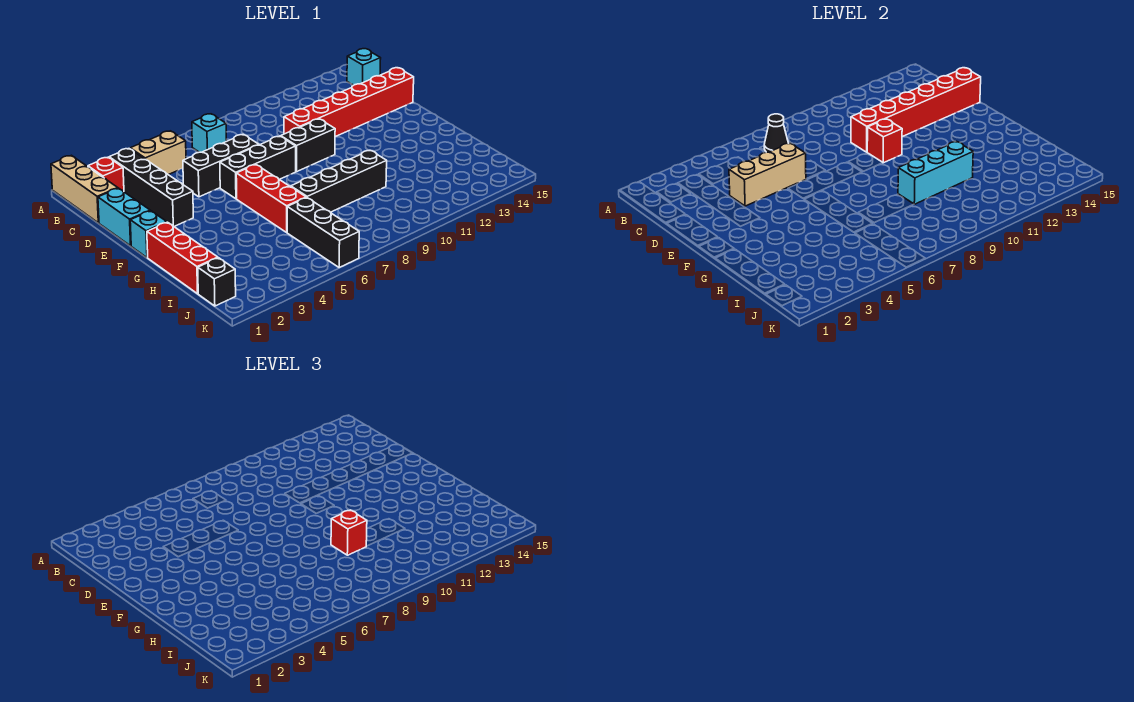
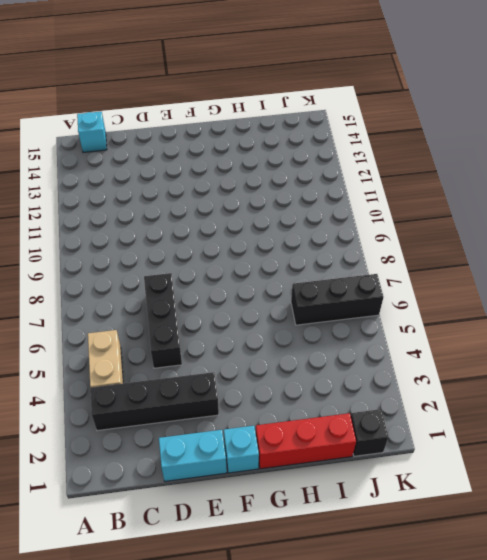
none -> tan 1x3 brick [51,155,118,223]
none -> red 1x1 brick [88,157,124,192]
none -> cyan 1x1 brick [192,114,227,152]

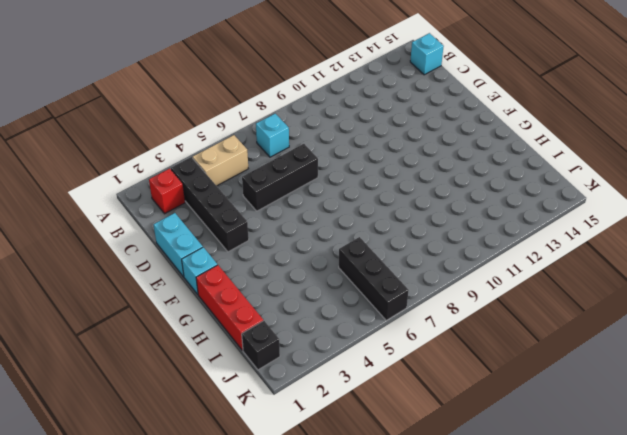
none -> tan 1x3 brick [51,155,118,223]
none -> red 1x6 brick [284,68,414,137]
none -> black 1x3 brick [220,136,296,199]

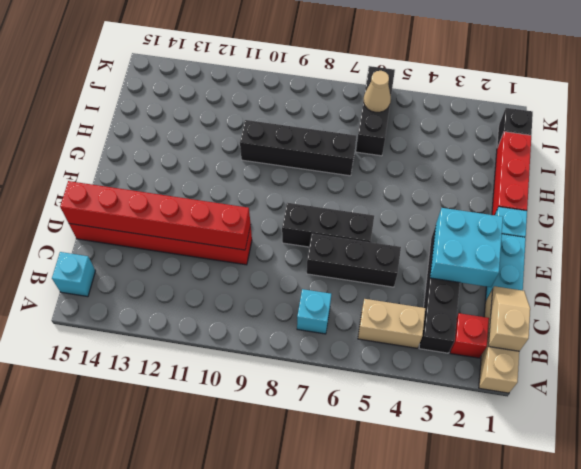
tan 1x2 slope [489,286,530,351] -> none
cyan 2x2 brick [430,208,503,287] -> none
tan 1x1 cone [364,71,391,112] -> none
none -> black 1x2 brick [281,119,335,172]
none -> red 1x3 brick [236,165,306,232]
none -> black 1x1 cone [764,114,789,152]

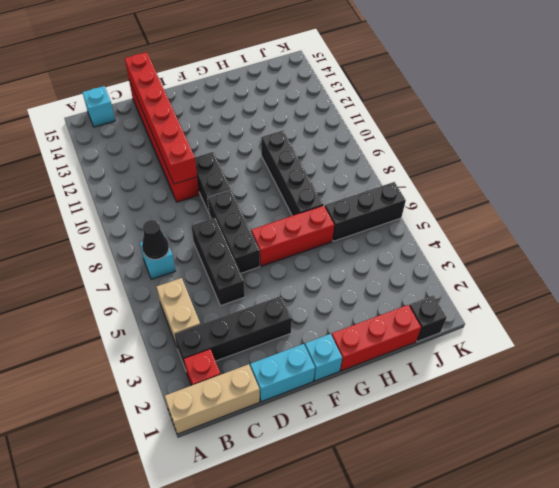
none -> tan 1x3 brick [729,143,806,206]
none -> red 1x1 brick [867,119,902,163]
none -> cyan 1x3 brick [898,141,973,204]

